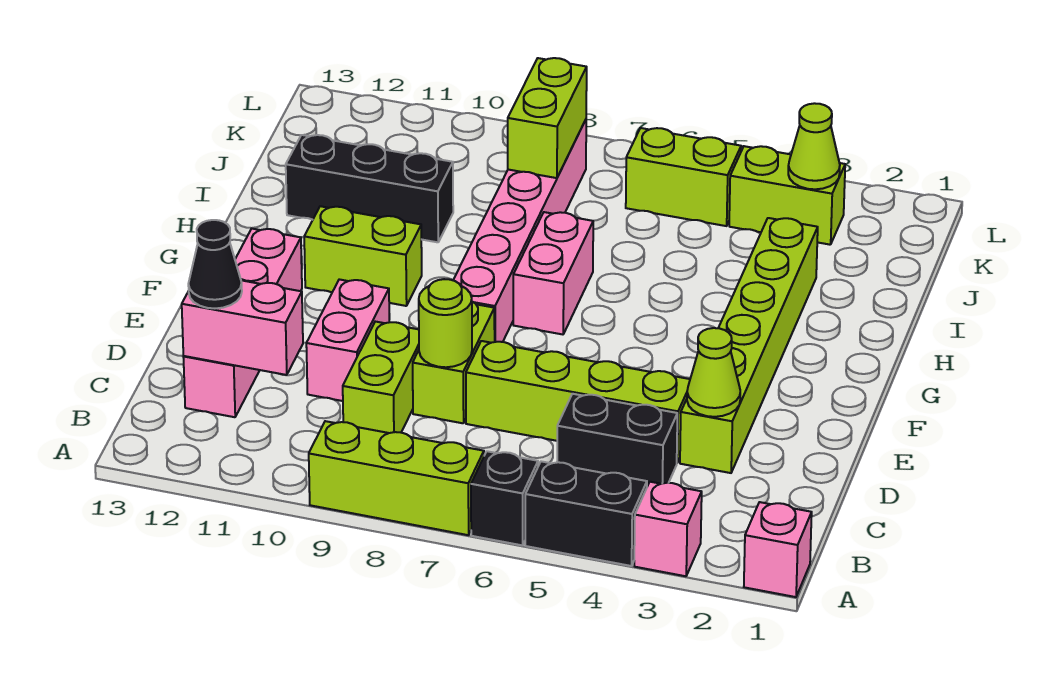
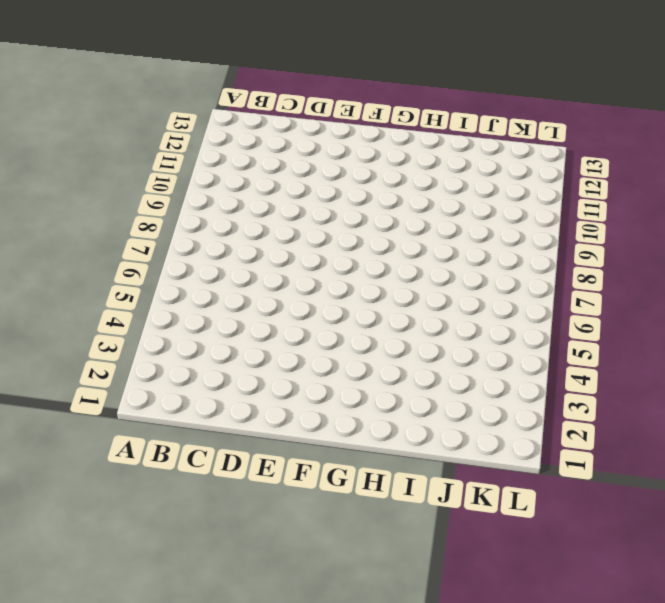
none -> pink 1x1 brick [744,502,812,597]
none -> pink 1x1 brick [634,482,702,576]
none -> black 1x2 brick [525,461,647,566]

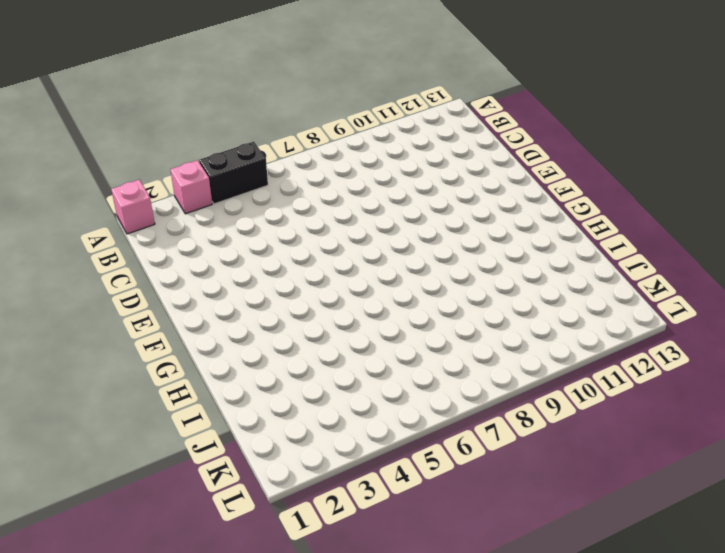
none -> black 1x1 brick [471,451,538,545]
none -> lime 1x3 brick [309,421,484,535]
none -> black 1x2 brick [557,394,677,486]

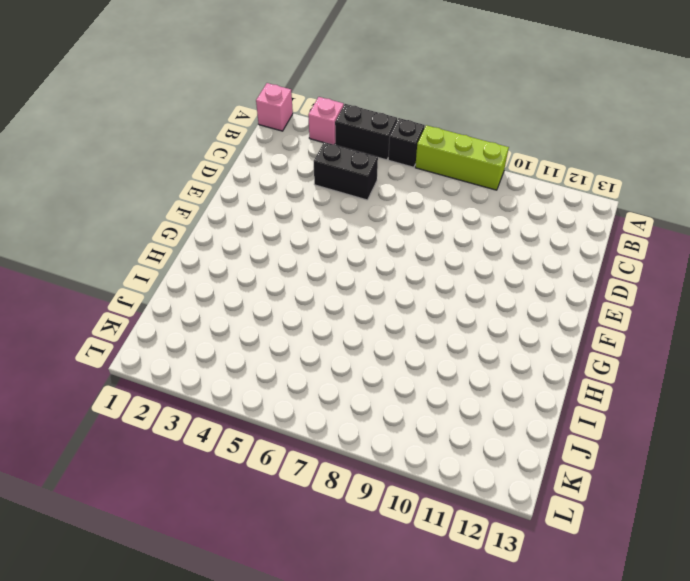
none -> lime 1x2 brick [343,322,419,433]
none -> pink 1x4 brick [183,229,302,417]
none -> lime 1x6 brick [680,218,818,473]

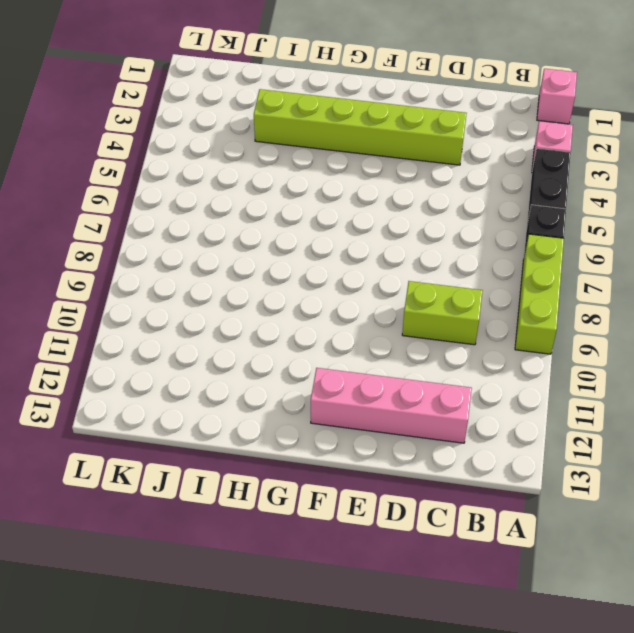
none -> black 1x2 brick [557,394,677,486]
none -> lime 1x4 brick [466,341,690,463]
none -> lime 1x2 brick [413,302,495,423]

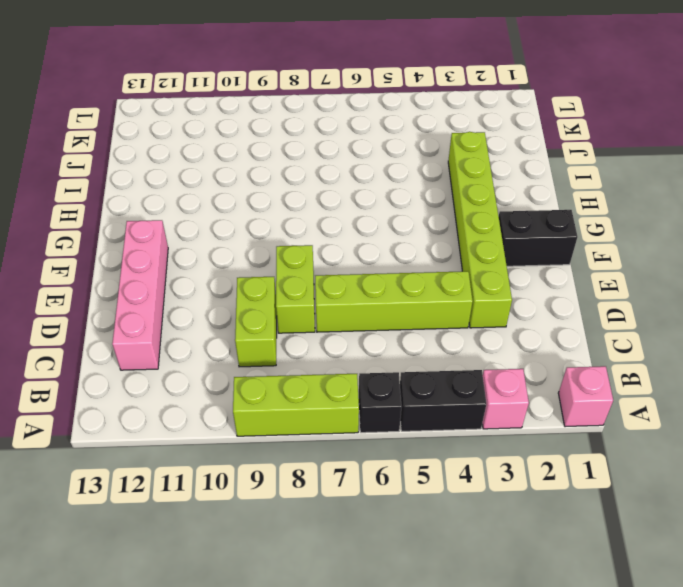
black 1x2 brick [499,210,578,266] -> black 1x2 brick moved to [557,394,677,486]
none -> pink 1x2 brick [306,279,389,401]
none -> pink 1x6 brick [453,120,586,342]
none -> pink 1x2 brick [513,212,593,334]

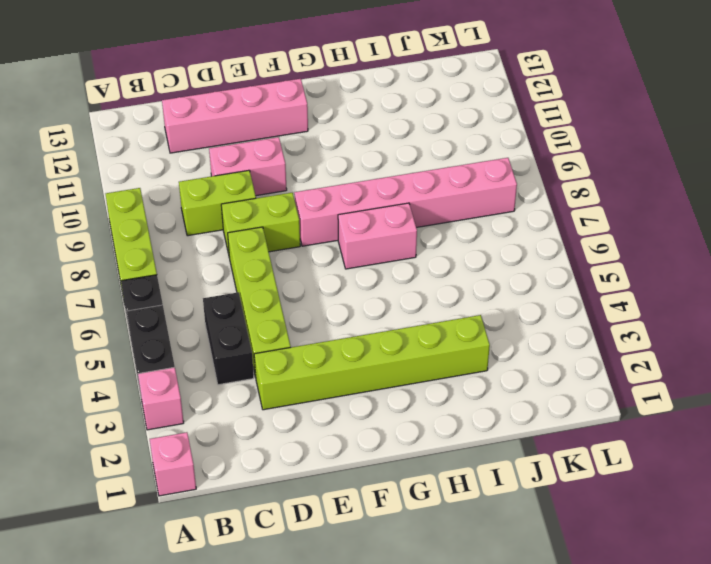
none -> lime 1x2 brick [304,206,422,306]
none -> black 1x3 brick [286,135,453,242]
none -> lime 1x2 brick [729,146,845,245]

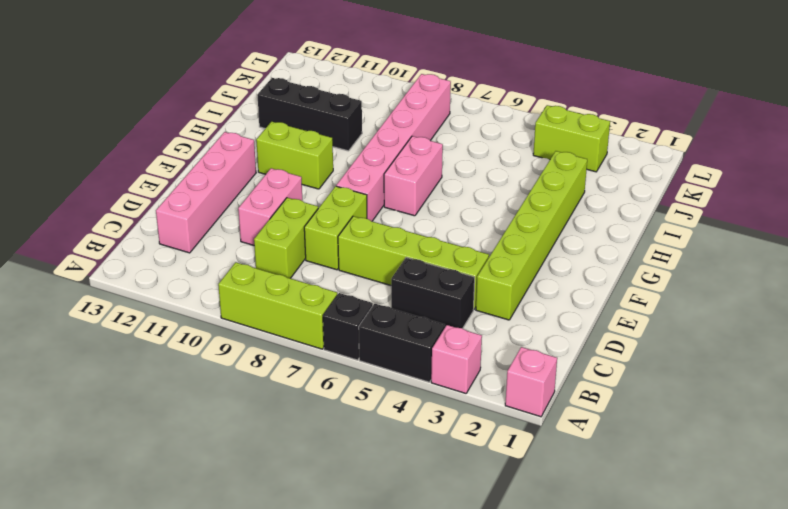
none -> lime 1x2 brick [626,128,741,226]
none -> pink 1x2 brick [182,280,303,375]
none -> lime 1x1 cone [687,328,740,417]

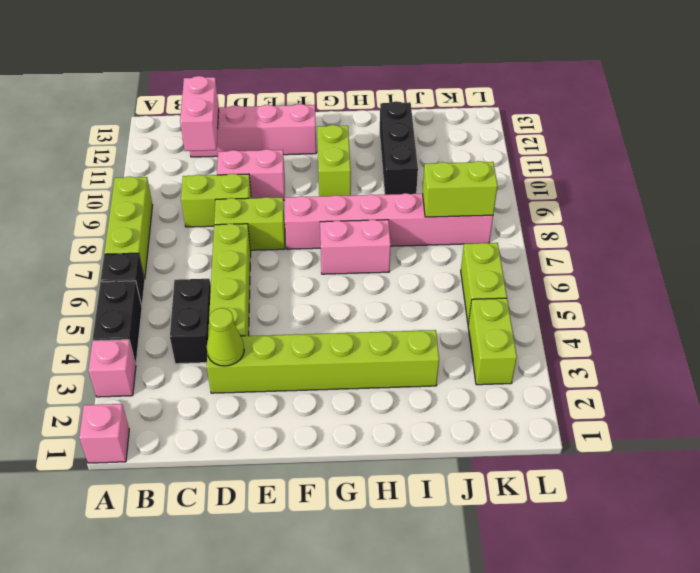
none -> lime 1x1 round brick [419,279,472,367]
none -> lime 1x1 cone [788,103,840,189]
none -> black 1x1 cone [188,220,242,308]

